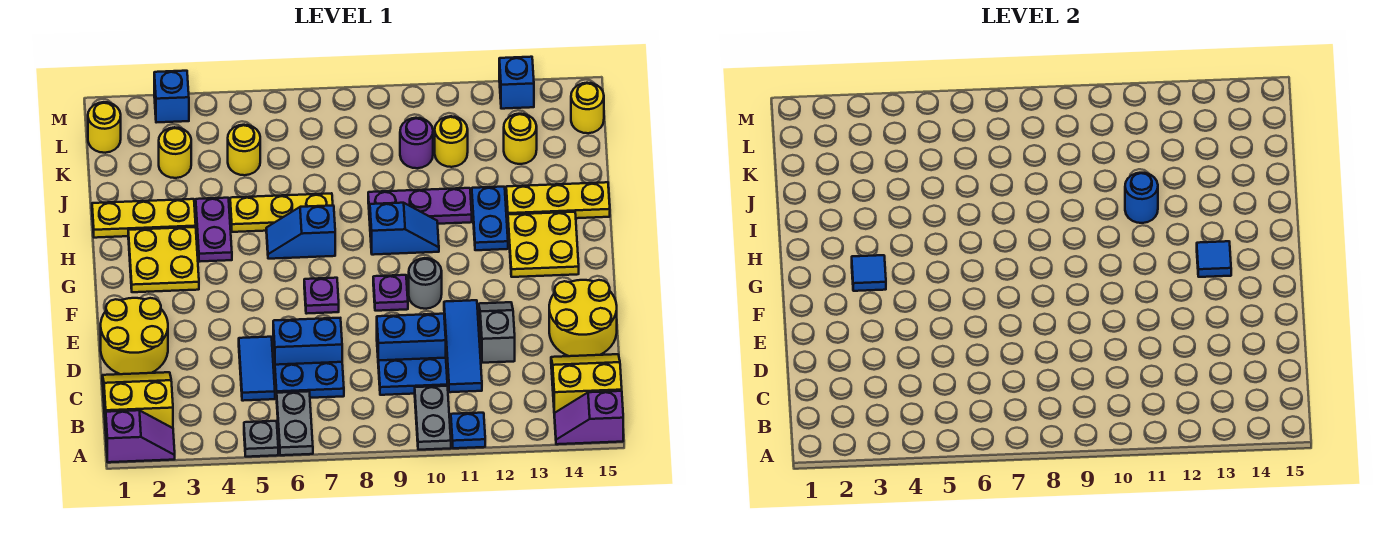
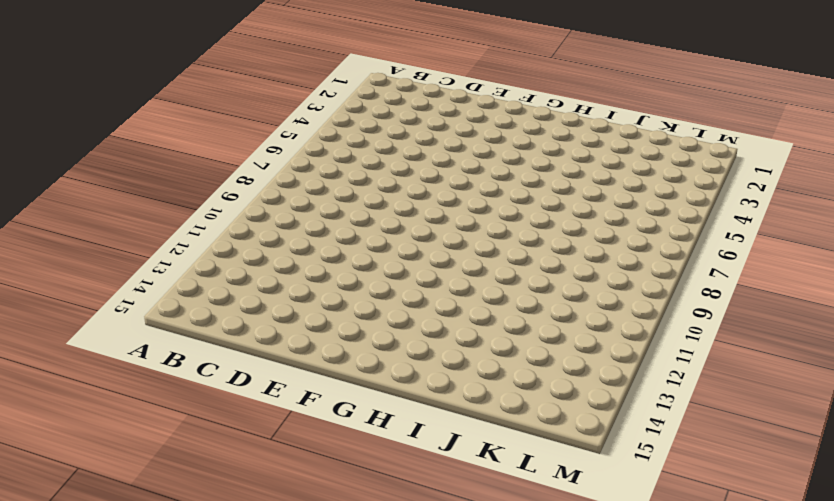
none -> purple 1x2 slope [106,410,175,462]
none -> grey 1x1 plate [244,421,278,457]
none -> grey 1x2 plate [277,391,313,455]
none -> grey 1x2 plate [415,386,451,450]

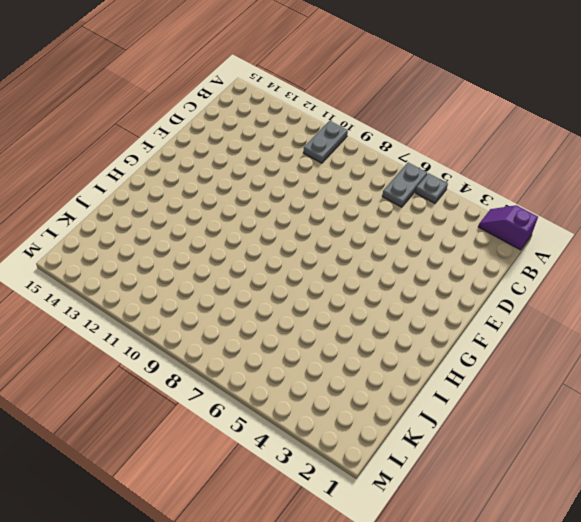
none -> blue 1x1 plate [451,413,485,448]
none -> purple 1x2 slope [554,391,623,444]
none -> yellow 2x2 slope [102,372,173,430]
none -> yellow 2x2 slope [551,354,622,413]

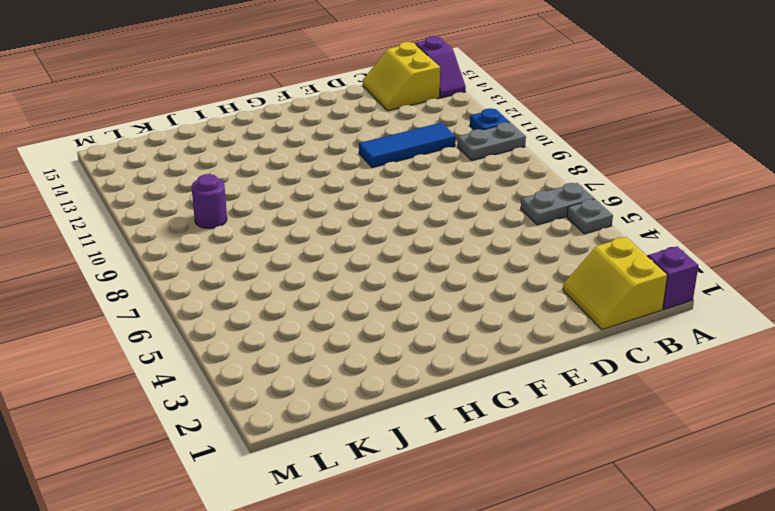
none -> blue 1x2 tile [239,337,275,401]
none -> blue 1x2 plate [275,362,344,398]
none -> blue 1x2 plate [378,358,447,395]
none -> yellow 2x2 round brick [101,298,168,374]

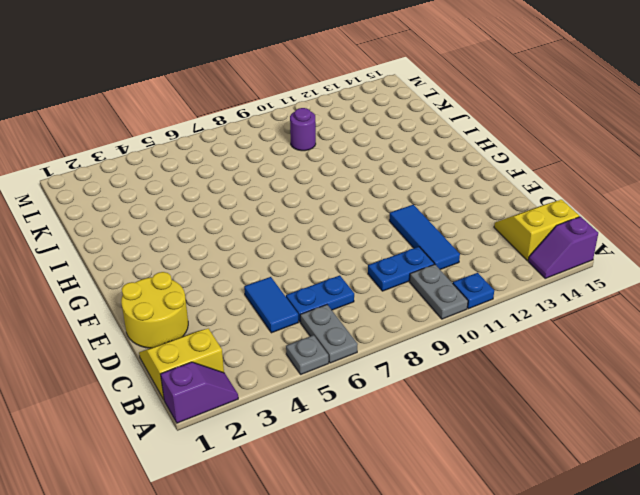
none -> blue 1x2 brick [273,318,342,365]
none -> blue 1x2 brick [377,314,446,361]
none -> grey 1x2 slope [479,302,515,363]
none -> yellow 2x2 round brick [549,280,617,356]

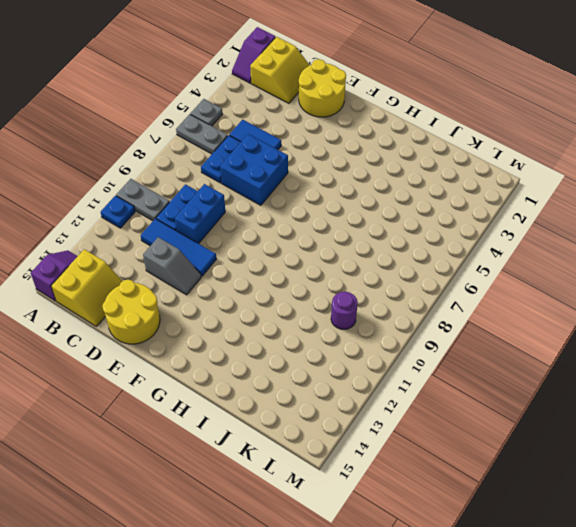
blue 2x2 brick [220,134,288,205] -> blue 1x2 brick [273,318,342,365]
none -> purple 1x1 plate [304,278,339,314]
none -> purple 1x1 plate [373,275,408,311]
none -> grey 1x1 round brick [409,258,442,309]
none -> yellow 2x2 plate [128,227,199,292]

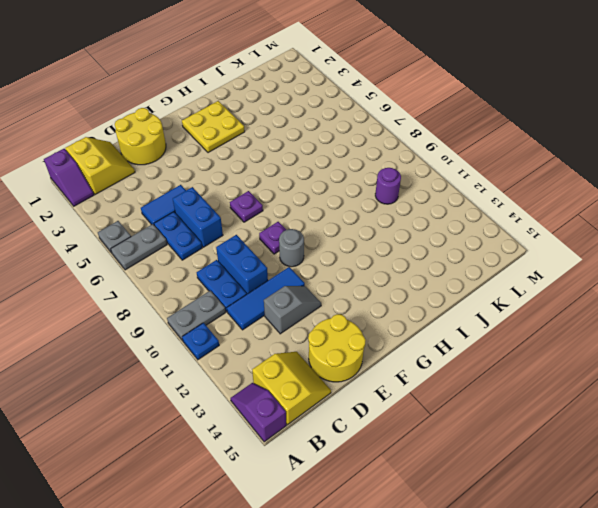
none -> yellow 2x2 plate [508,212,579,277]
none -> purple 1x2 plate [196,198,232,262]
none -> blue 1x2 slope [266,206,335,259]
none -> blue 1x2 slope [370,203,439,255]

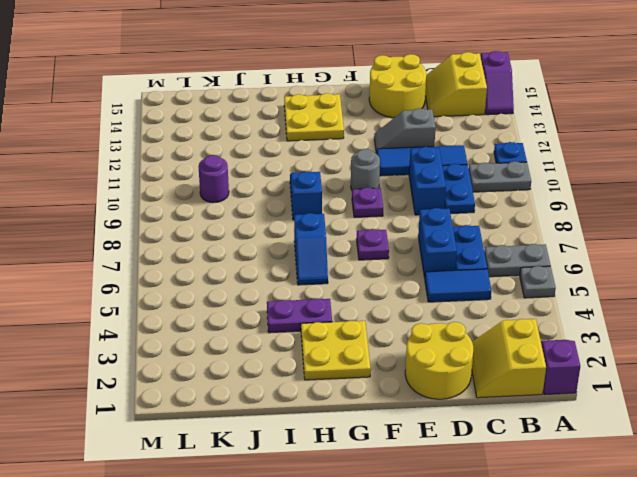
none -> blue 1x2 plate [472,187,508,250]
none -> yellow 1x3 plate [92,199,196,238]
none -> yellow 1x3 plate [230,193,333,232]
none -> purple 1x3 plate [368,188,472,224]

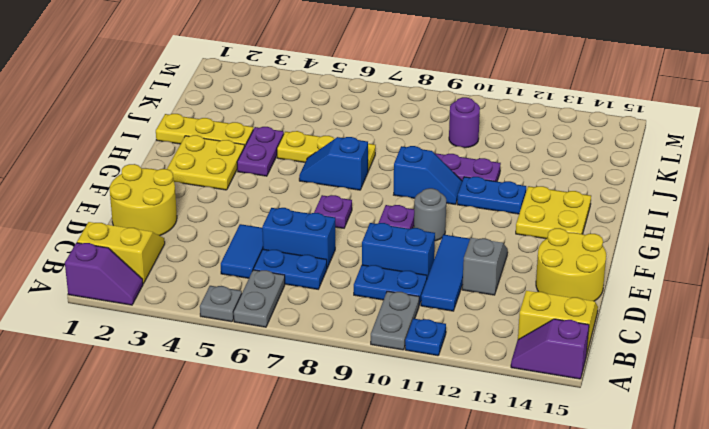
blue 1x2 plate [457,177,526,214] -> blue 1x2 plate turned to [472,187,508,250]
none -> yellow 1x3 plate [506,182,610,218]
none -> yellow 1x1 round brick [159,127,191,178]
none -> yellow 1x1 round brick [228,125,260,175]
none -> yellow 1x1 round brick [435,116,468,167]

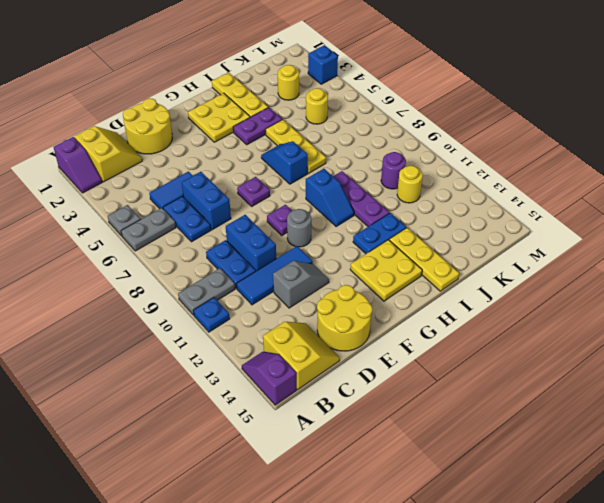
none -> yellow 1x1 round brick [504,114,537,164]
none -> yellow 1x1 round brick [88,102,121,153]
none -> yellow 1x1 round brick [571,83,604,133]
none -> blue 1x1 brick [499,57,534,109]

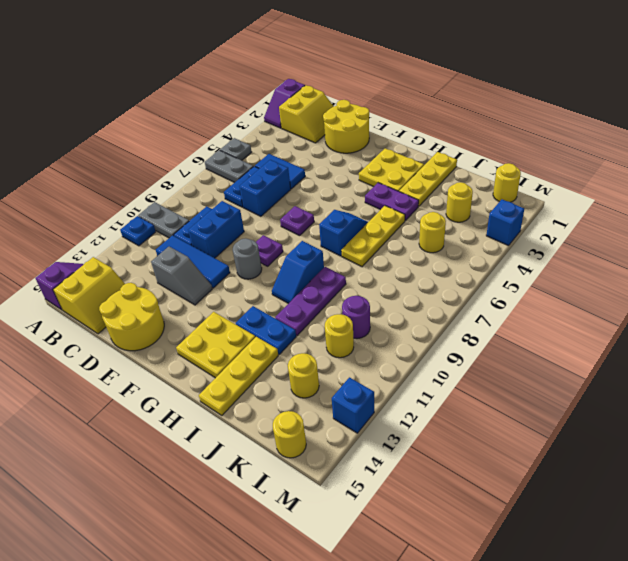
none -> blue 1x1 tile [852,255,886,291]
none -> blue 1x1 tile [1197,241,1231,277]
none -> blue 1x1 round brick [1125,173,1158,223]

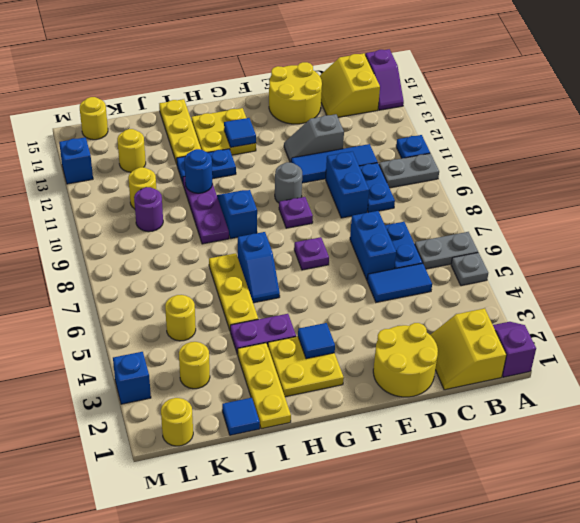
blue 1x1 tile [222,398,260,435] -> none

